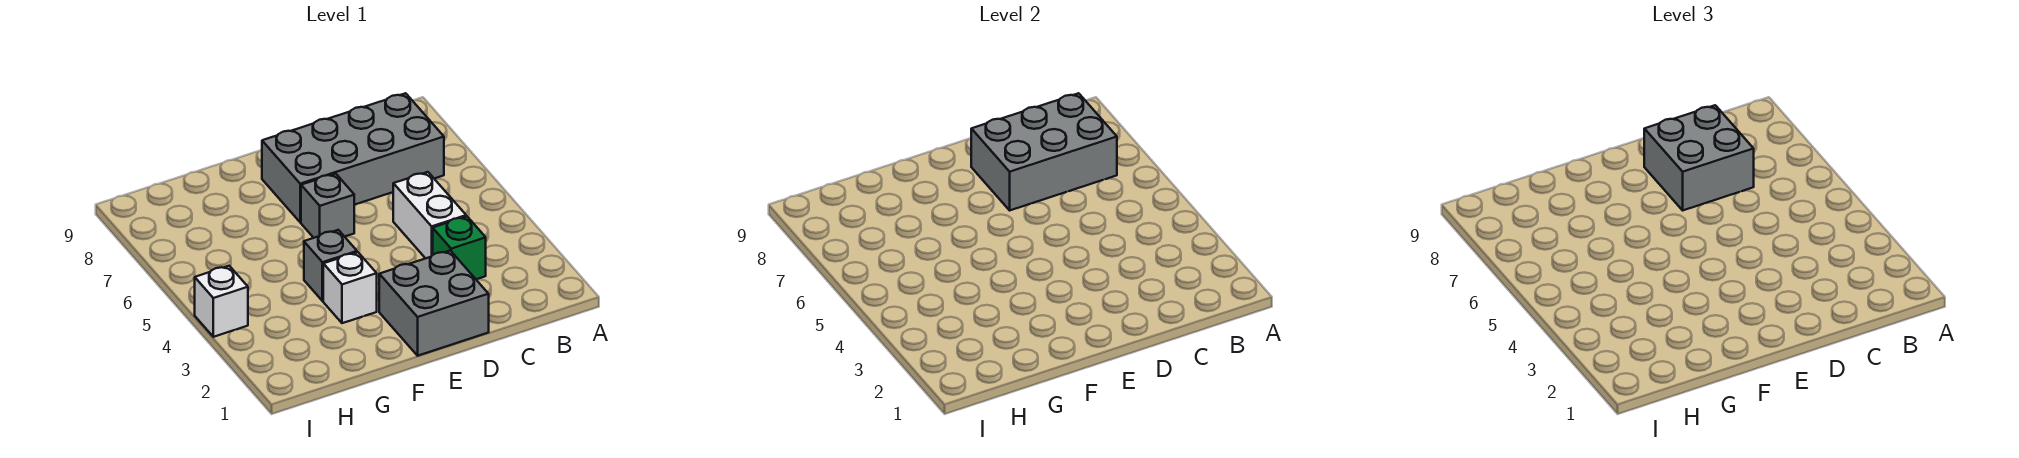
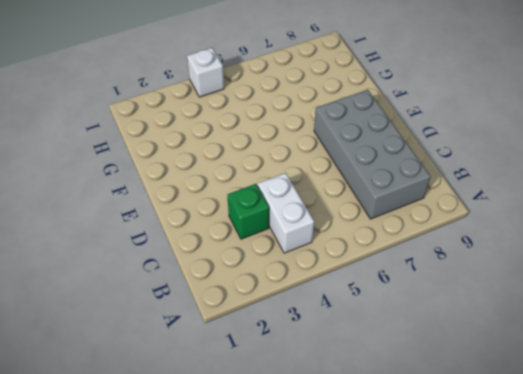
white 1x2 brick [258,173,314,253] -> white 1x2 brick turned to [393,172,466,258]
none -> grey 2x2 brick [379,251,489,356]
none -> grey 1x1 brick [301,174,354,238]

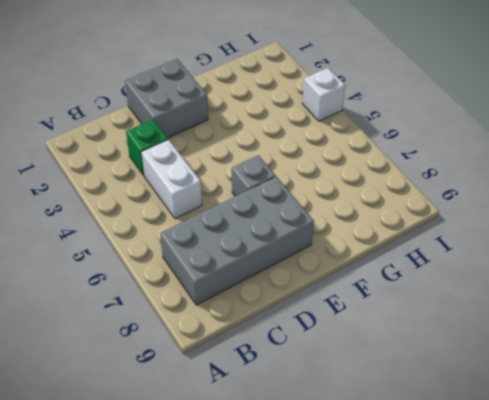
none -> white 1x1 brick [323,252,377,323]
none -> grey 1x1 brick [304,230,357,301]

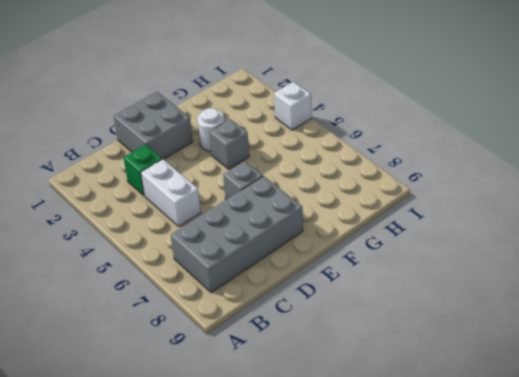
white 1x1 round brick [197,108,224,151] -> white 1x1 brick [323,252,377,323]
none -> grey 2x3 brick [971,93,1117,210]
none -> grey 2x2 brick [1644,105,1754,210]

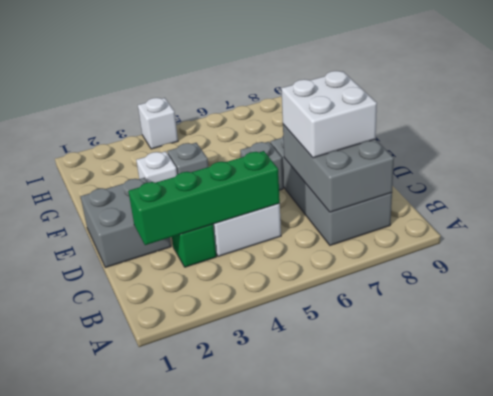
green 1x4 brick [128,151,280,245] -> none
white 2x2 brick [281,71,377,158] -> grey 2x2 brick [1644,105,1754,210]

